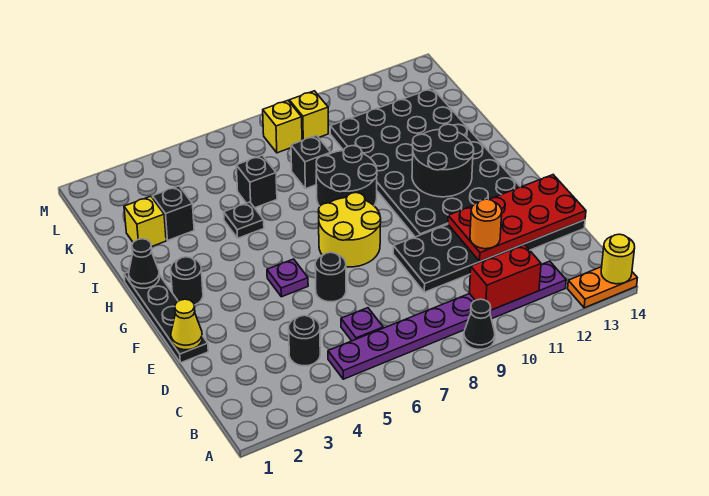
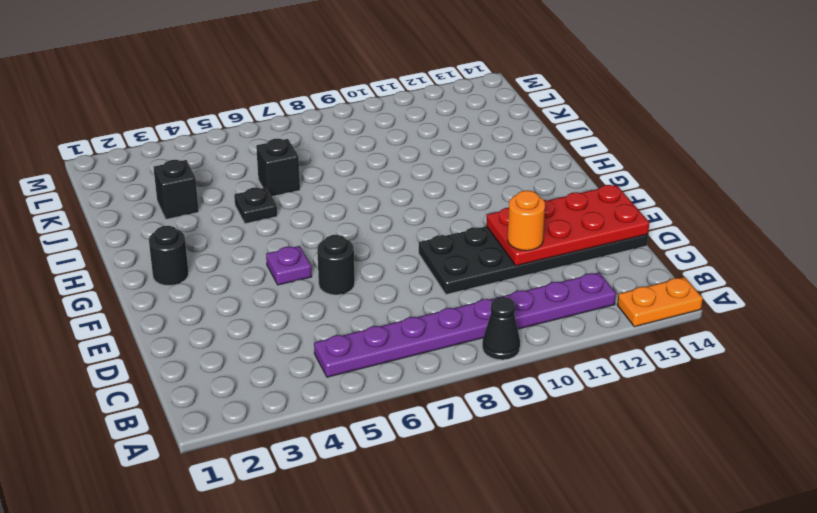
none -> black 1x1 round brick [289,315,320,366]
none -> purple 1x1 plate [341,308,383,341]
none -> black 1x4 plate [124,272,208,363]

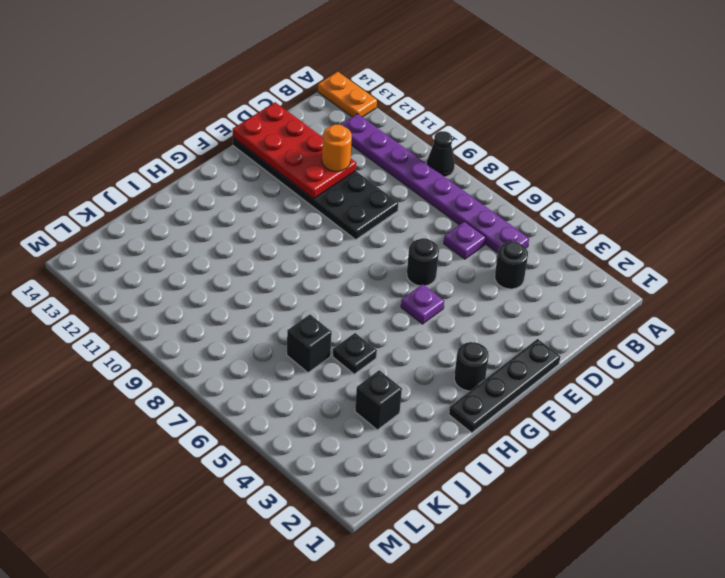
none -> yellow 2x2 round brick [318,193,381,267]
none -> black 4x6 plate [330,88,520,237]
none -> black 2x2 round brick [316,146,377,206]

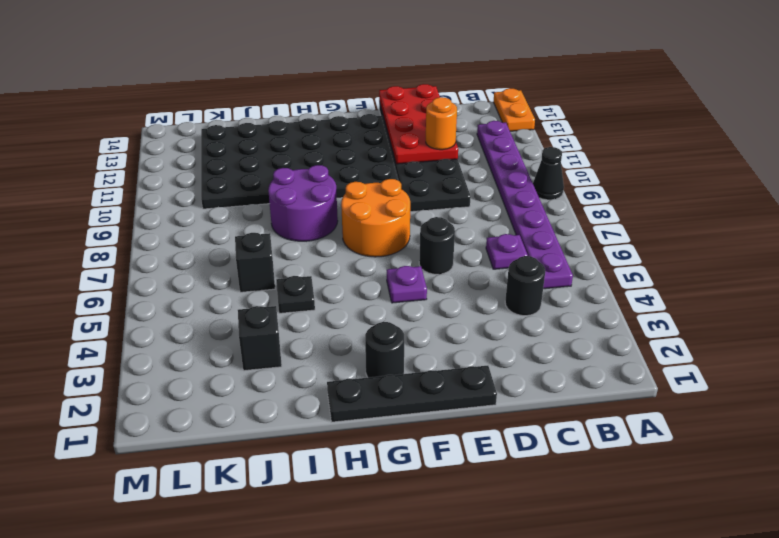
orange 2x2 round brick [341,179,410,257] -> yellow 2x2 round brick [318,193,381,267]
purple 2x2 round brick [268,165,338,241] -> black 2x2 round brick [316,146,377,206]
none -> yellow 1x1 brick [124,196,166,247]
none -> black 1x1 brick [291,135,331,189]
none -> yellow 1x1 brick [263,101,302,153]

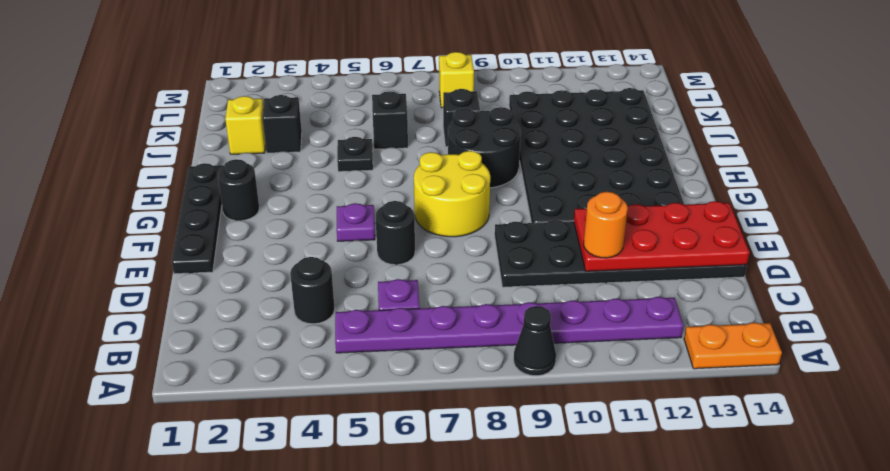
none -> yellow 1x1 brick [289,91,328,141]
none -> yellow 1x1 round brick [601,234,635,284]
none -> red 1x2 brick [469,245,541,310]

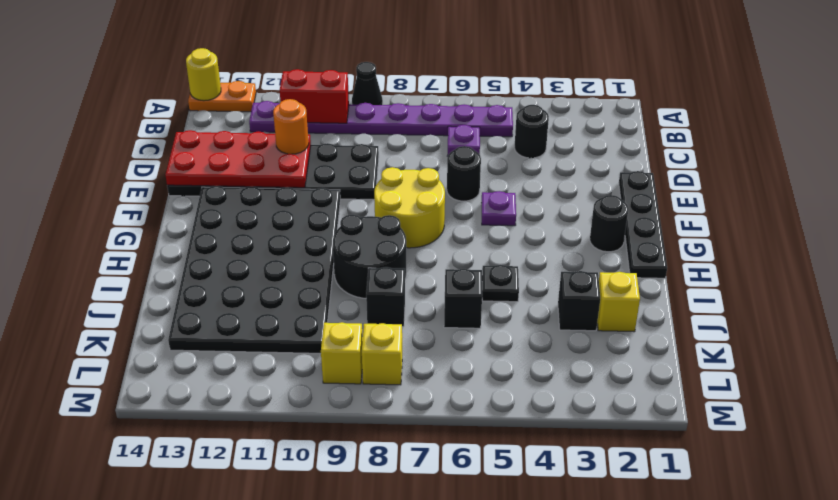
none -> yellow 1x1 cone [171,299,202,350]
none -> black 2x2 round brick [412,124,474,197]
none -> black 1x1 cone [129,239,159,288]

